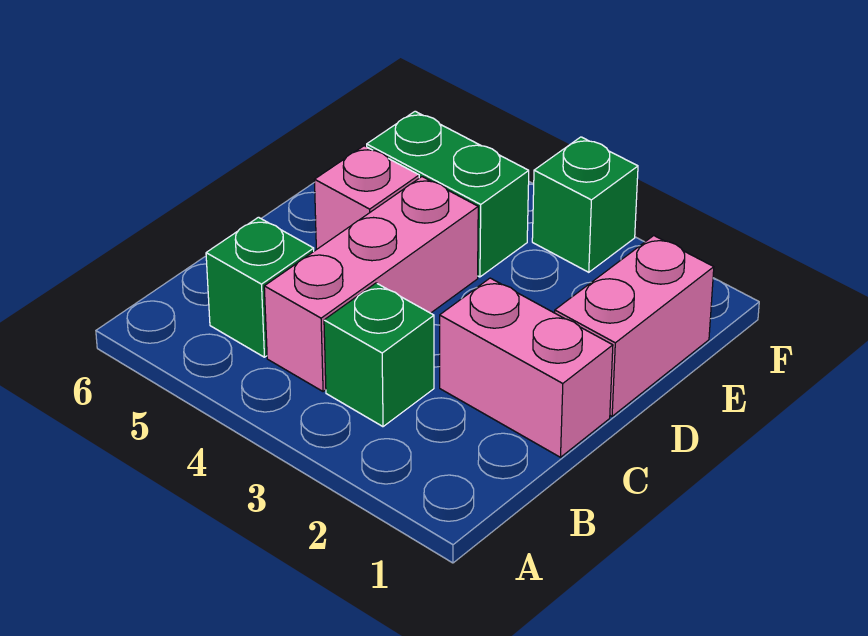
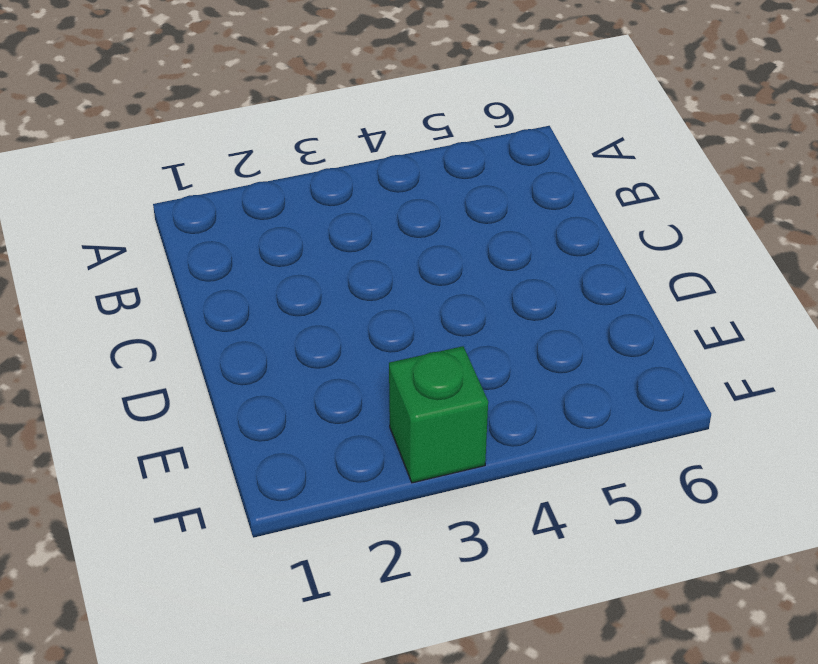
none -> green 1x1 brick [324,283,434,427]
none -> pink 1x3 brick [264,177,478,391]

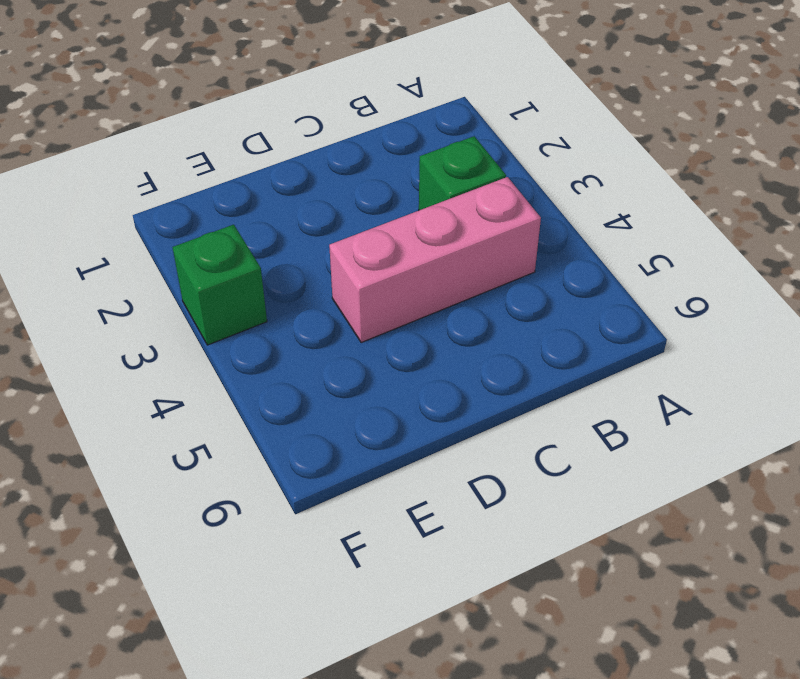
none -> green 1x1 brick [206,217,314,357]
none -> pink 1x2 brick [440,278,613,457]

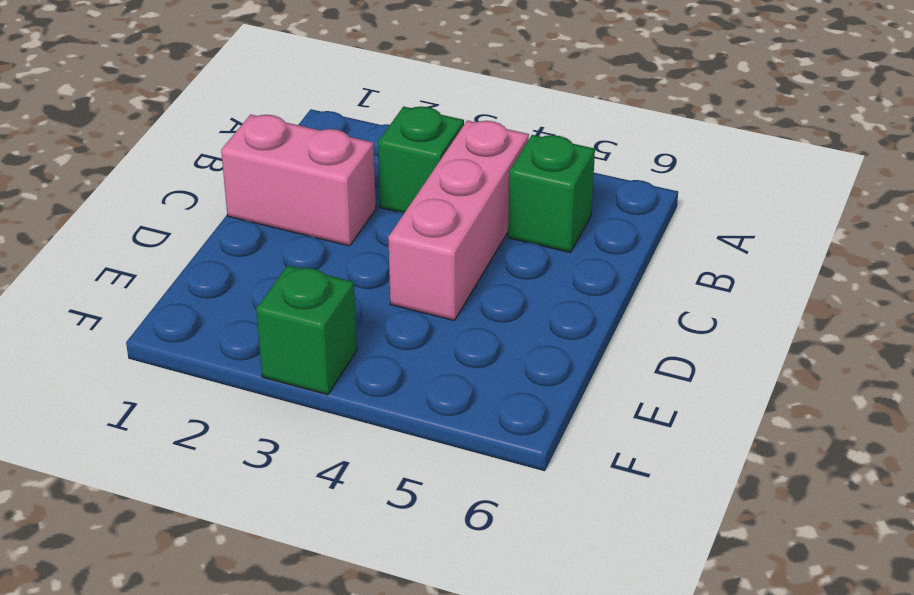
none -> pink 1x2 brick [555,236,714,416]
none -> pink 1x1 brick [315,146,419,250]

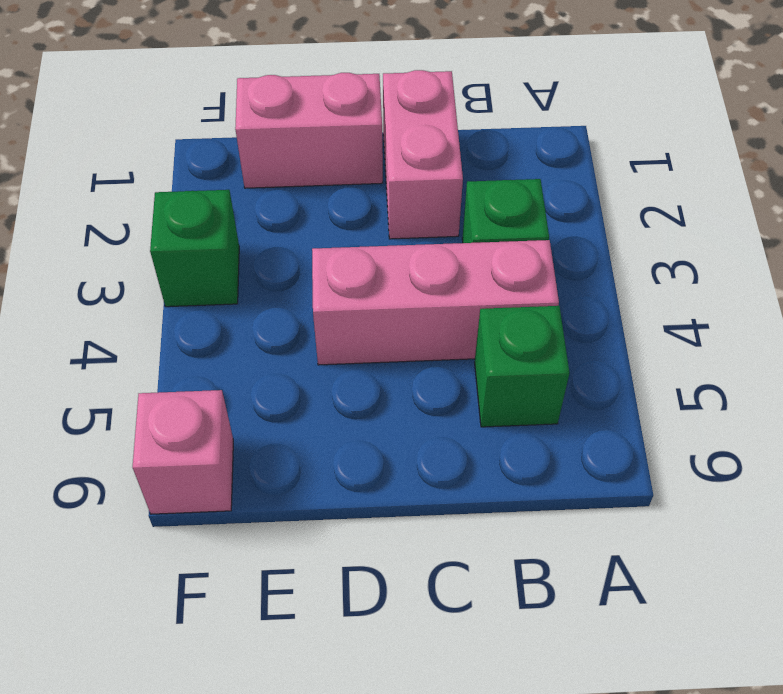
pink 1x1 brick [132,390,233,514] -> pink 1x1 brick moved to [315,146,419,250]
none -> green 1x2 brick [367,111,529,277]

